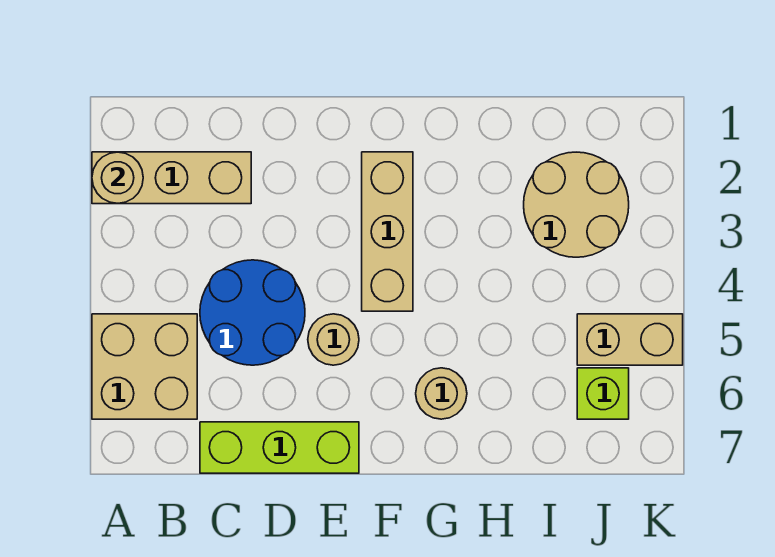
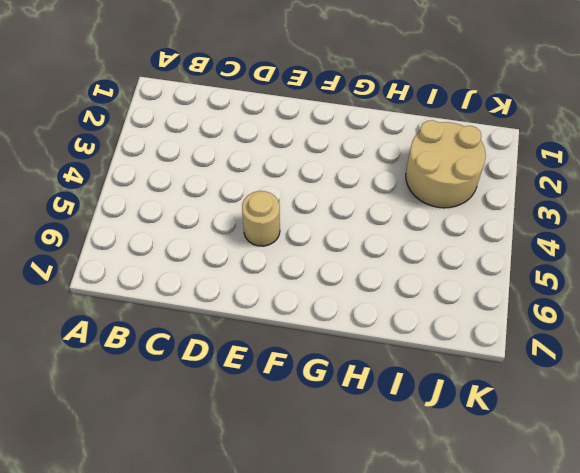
none -> tan 1x3 brick [92,152,251,204]
none -> tan 2x2 brick [92,314,197,419]

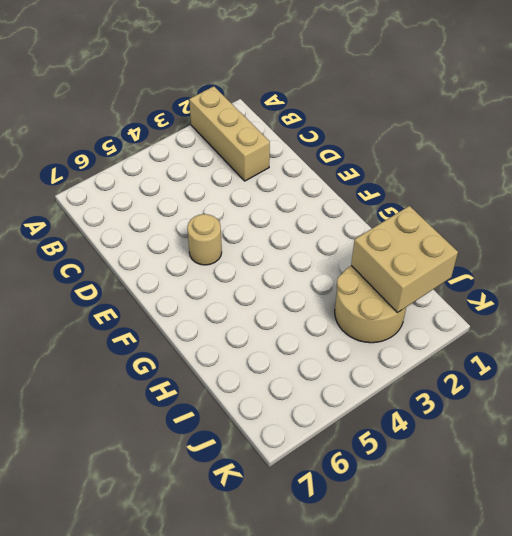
tan 2x2 brick [351,206,458,313] -> tan 2x2 brick moved to [92,314,197,419]
none -> blue 2x2 round brick [200,260,305,365]
none -> lime 1x3 brick [200,422,359,473]

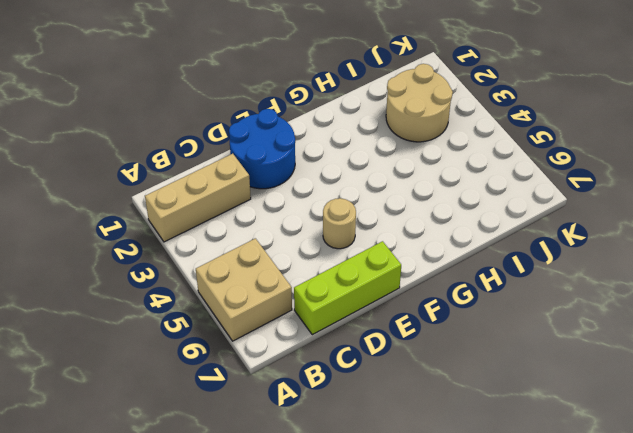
blue 2x2 round brick [229,109,295,189] -> blue 2x2 round brick moved to [200,260,305,365]
none -> tan 1x3 brick [362,152,413,311]
none -> tan 1x1 round brick [416,368,467,419]

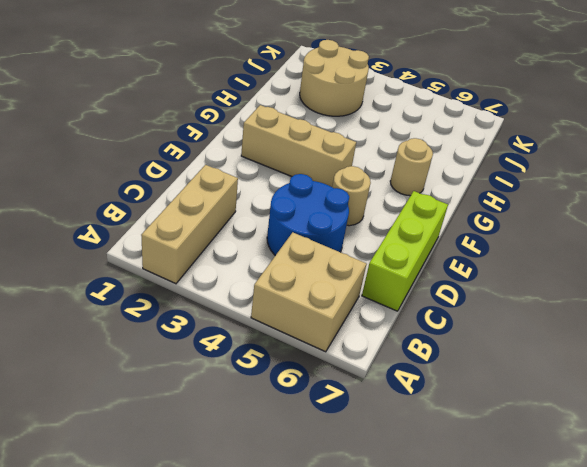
none -> tan 1x2 brick [577,314,683,365]
none -> lime 1x1 brick [577,368,629,419]

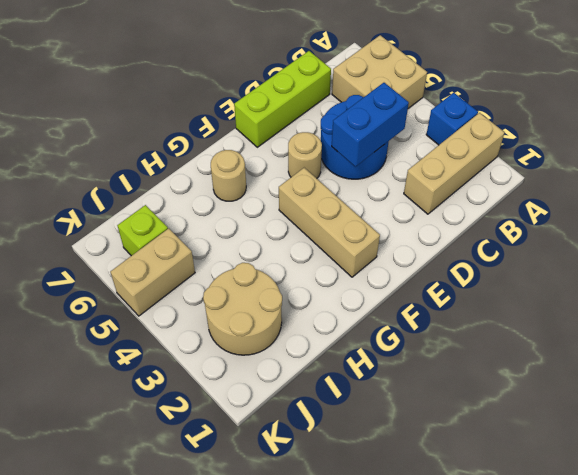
blue 1x1 brick [426,93,478,145] -> none
blue 1x2 brick [332,83,409,167] -> none
none -> tan 1x1 round brick [92,152,143,203]

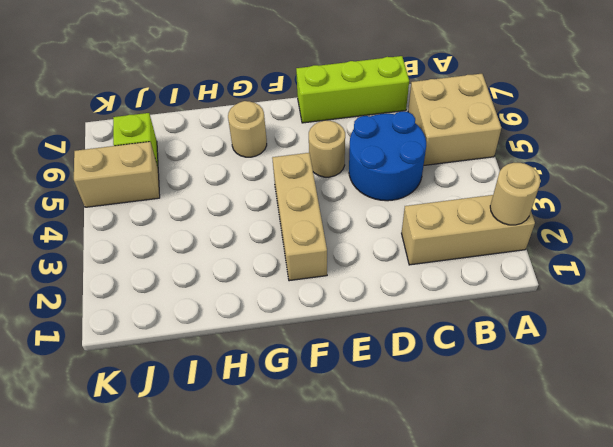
none -> tan 2x2 round brick [524,152,629,257]

